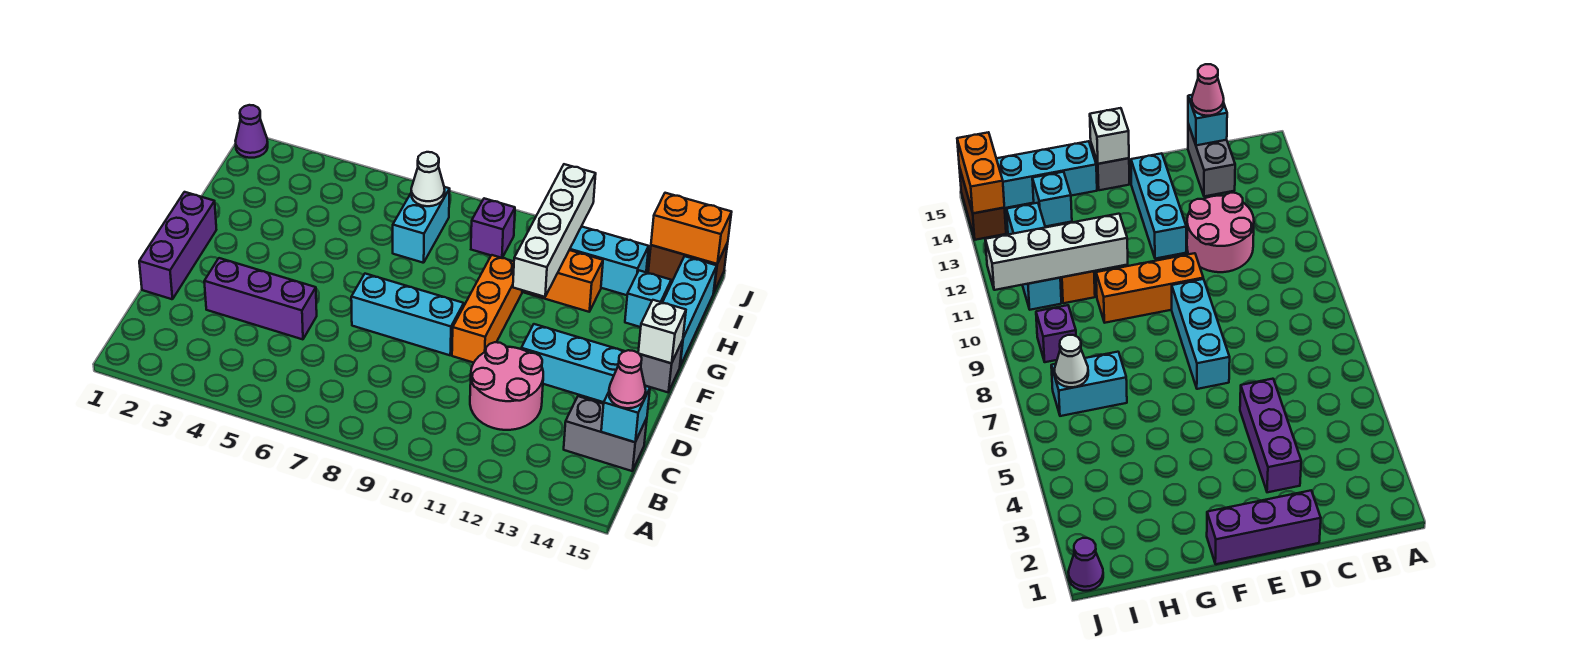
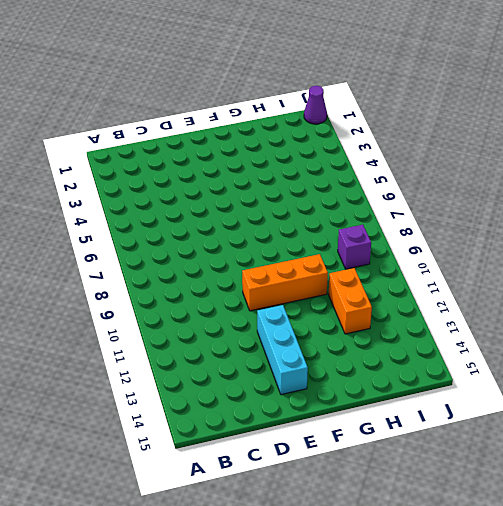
none -> pink 2x2 round brick [470,342,543,430]
none -> grey 1x2 brick [564,396,647,471]
none -> purple 1x3 brick [139,192,216,299]

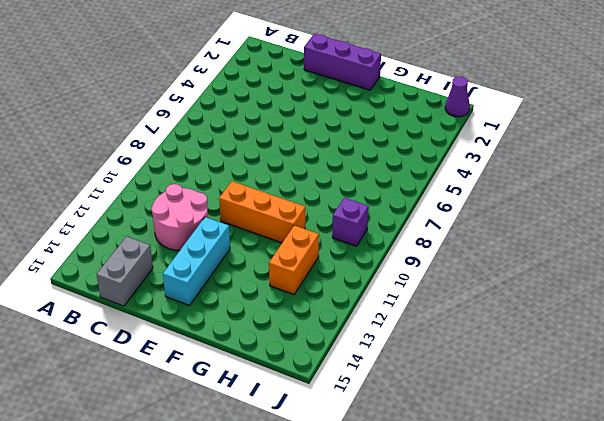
none -> purple 1x3 brick [204,258,317,339]
none -> cyan 1x3 brick [351,274,464,355]
none -> grey 1x1 brick [640,341,683,392]

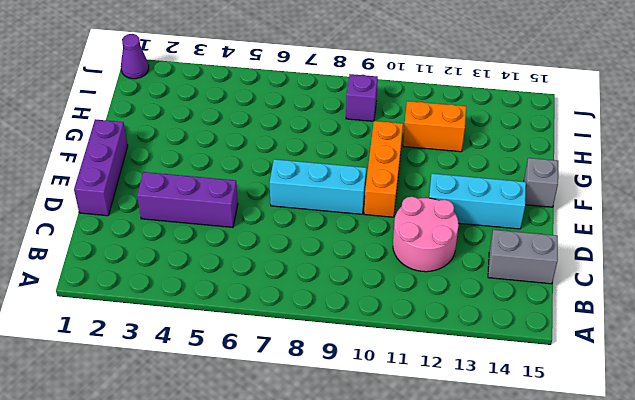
none -> cyan 1x3 brick [662,256,717,366]
none -> cyan 1x2 brick [393,187,450,263]
none -> cyan 1x1 brick [625,271,671,327]

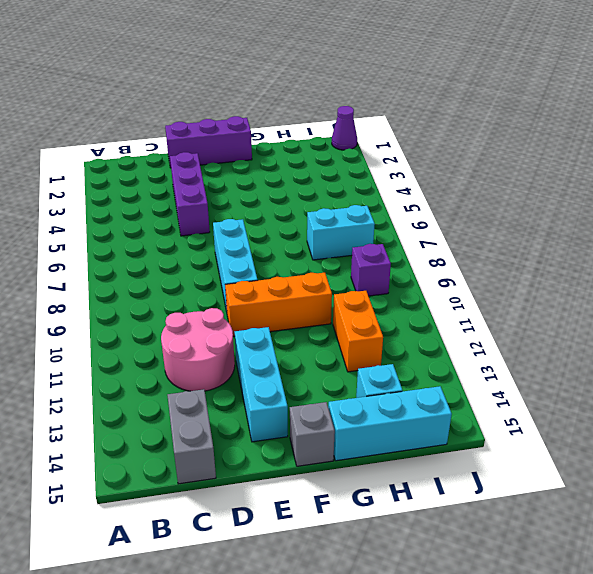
none -> cyan 1x3 brick [570,227,649,295]
none -> brown 1x2 brick [648,243,728,292]
none -> cyan 1x1 brick [601,386,650,442]

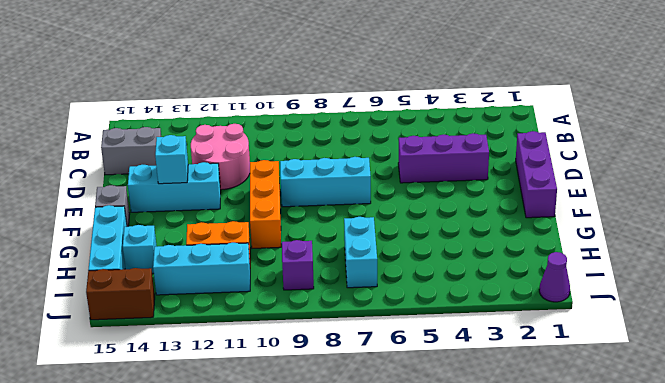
cyan 1x1 brick [155,135,188,184] -> cyan 1x1 brick moved to [601,386,650,442]
none -> white 1x1 brick [638,300,686,363]
none -> white 1x4 brick [513,164,596,297]
none -> white 1x1 cone [411,152,445,206]

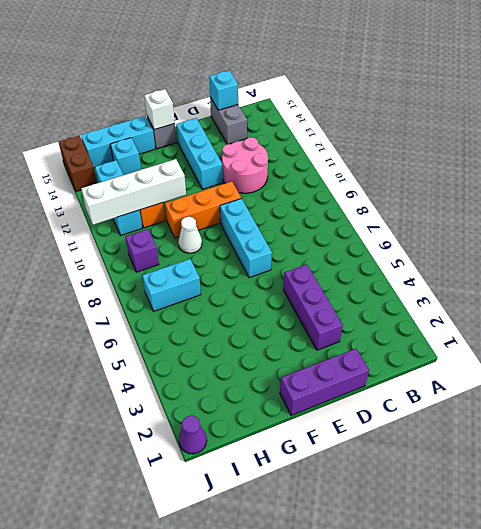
white 1x1 cone [178,217,202,253] -> white 1x1 cone moved to [411,152,445,206]
none -> orange 1x2 brick [651,193,731,264]
none -> pink 1x1 cone [609,350,646,408]

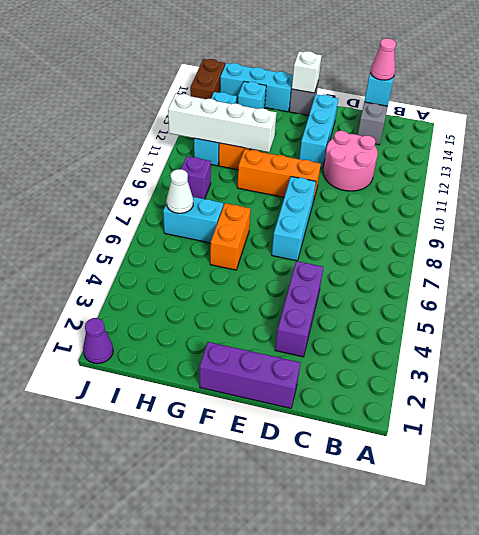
orange 1x2 brick [210,203,251,270] -> orange 1x2 brick moved to [651,193,731,264]

